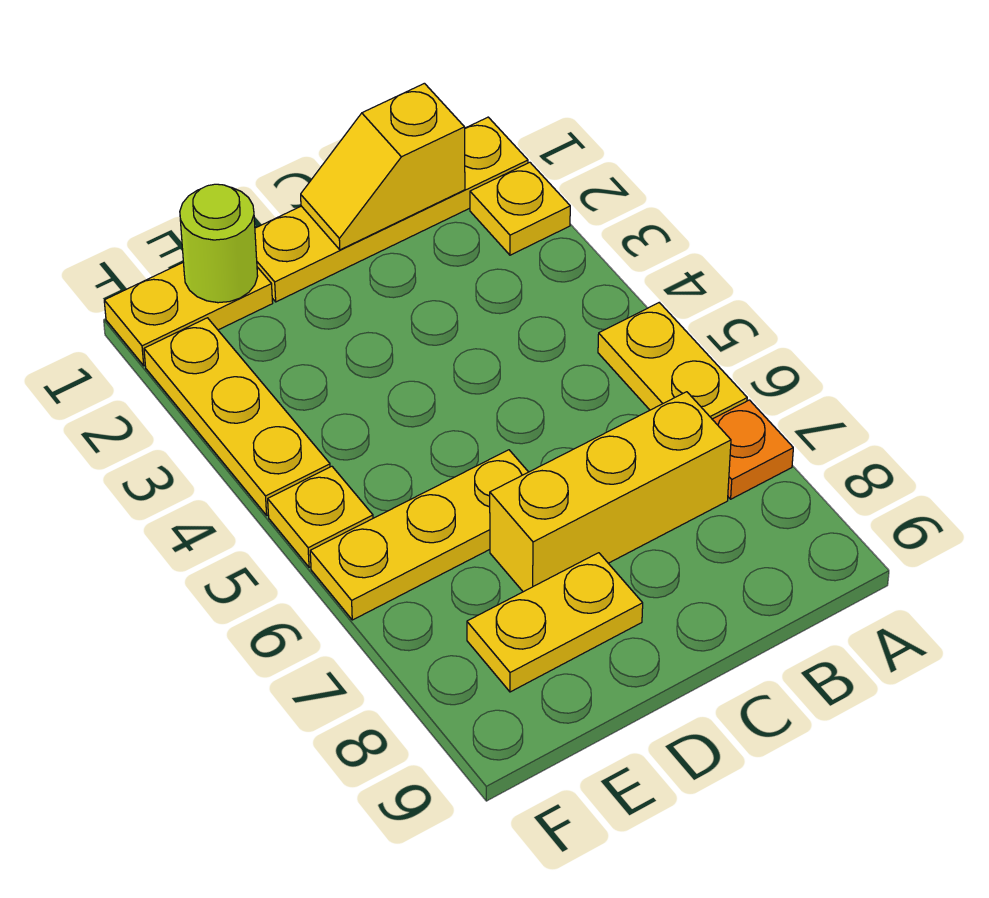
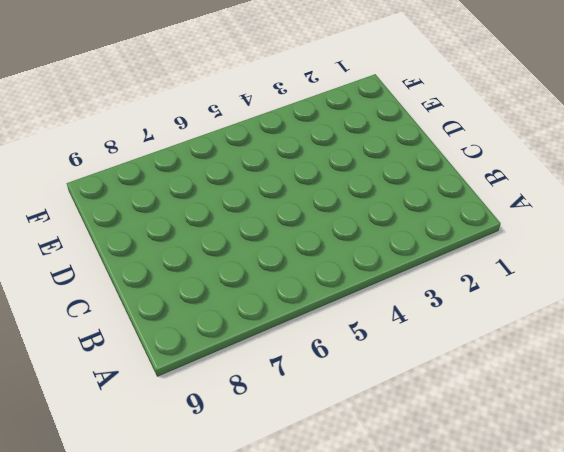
none -> yellow 1x4 plate [255,117,528,302]
none -> yellow 1x1 plate [470,162,570,255]
none -> yellow 1x2 plate [598,303,747,419]

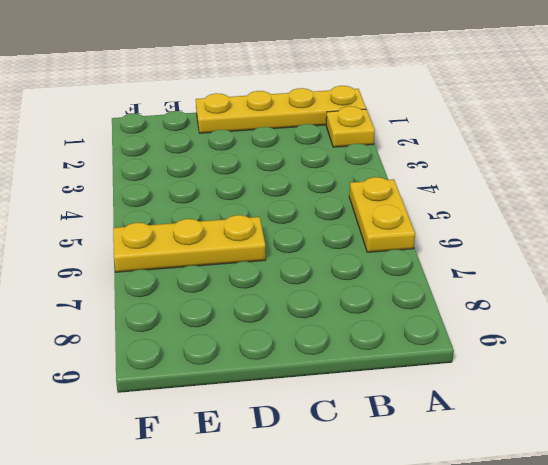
none -> orange 1x1 plate [712,400,793,499]
none -> yellow 1x3 brick [490,392,731,592]
none -> yellow 1x2 plate [467,553,643,692]

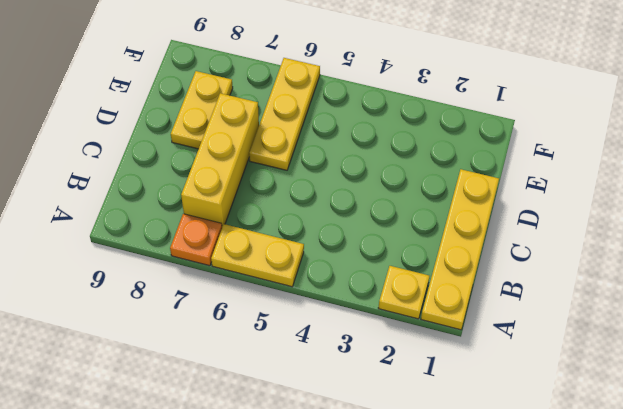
none -> yellow 1x2 plate [104,262,273,366]
none -> yellow 1x3 plate [144,318,330,515]
none -> yellow 1x1 plate [268,466,373,567]

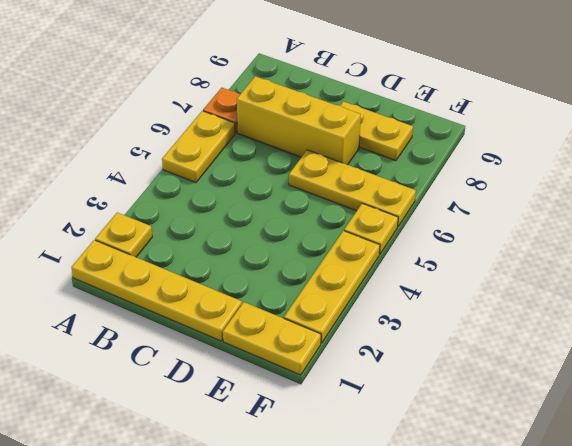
none -> yellow 1x2 slope [301,83,465,250]
none -> lime 1x1 round brick [180,184,258,303]

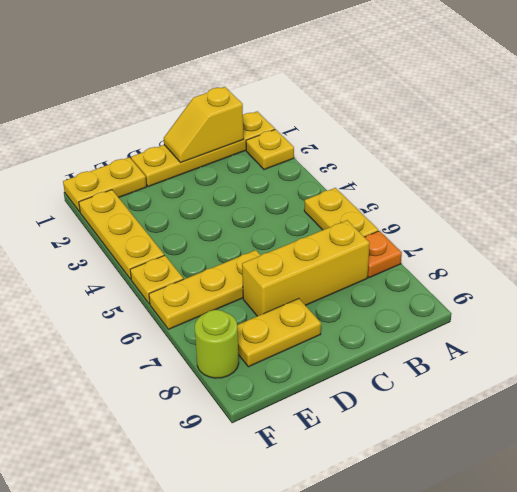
lime 1x1 round brick [195,310,239,378] -> lime 1x1 round brick moved to [180,184,258,303]

